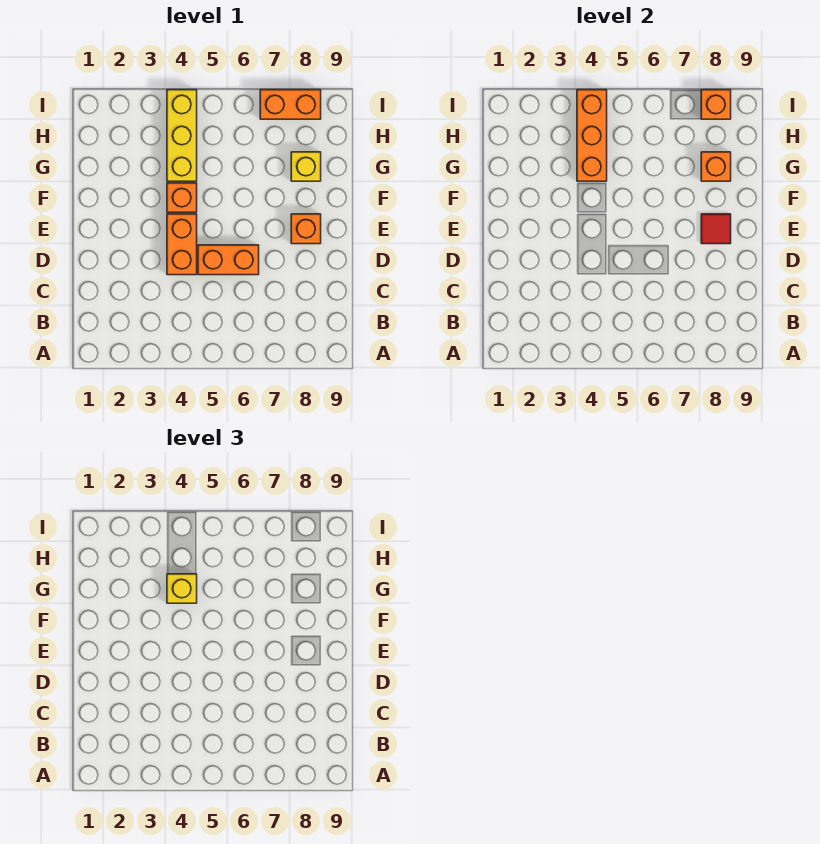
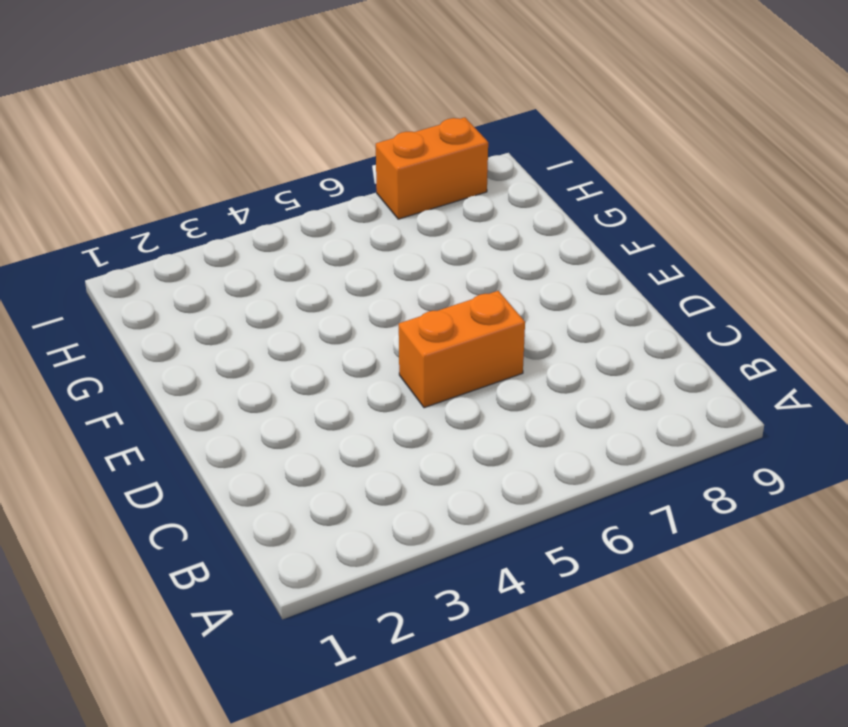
none -> orange 1x2 brick [167,214,197,275]
none -> orange 1x1 brick [291,214,321,244]
none -> orange 1x1 brick [167,183,197,212]

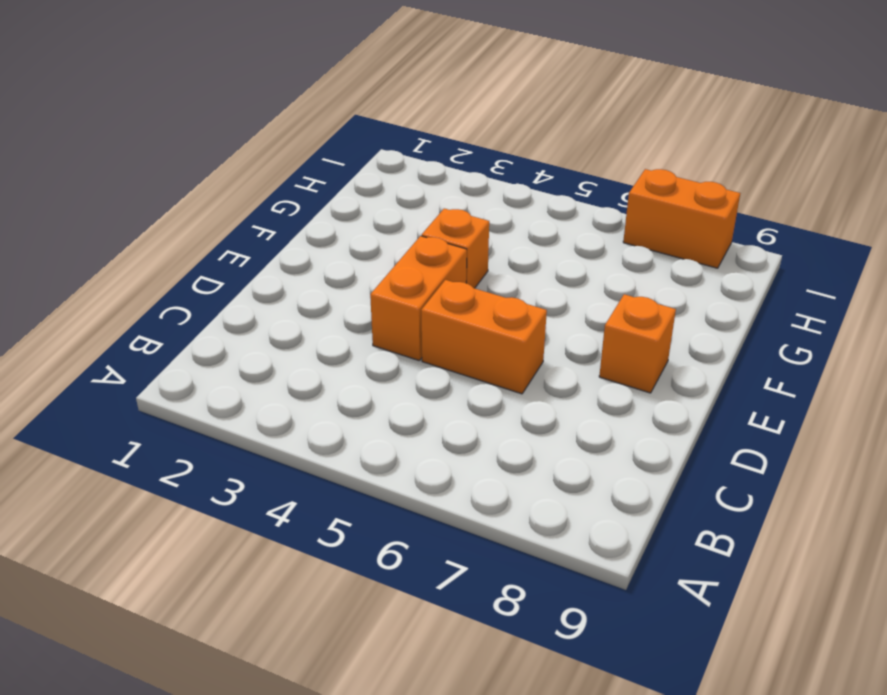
none -> yellow 1x3 brick [167,90,197,181]
none -> yellow 1x1 brick [291,152,321,181]
none -> red 1x1 tile [701,214,731,244]

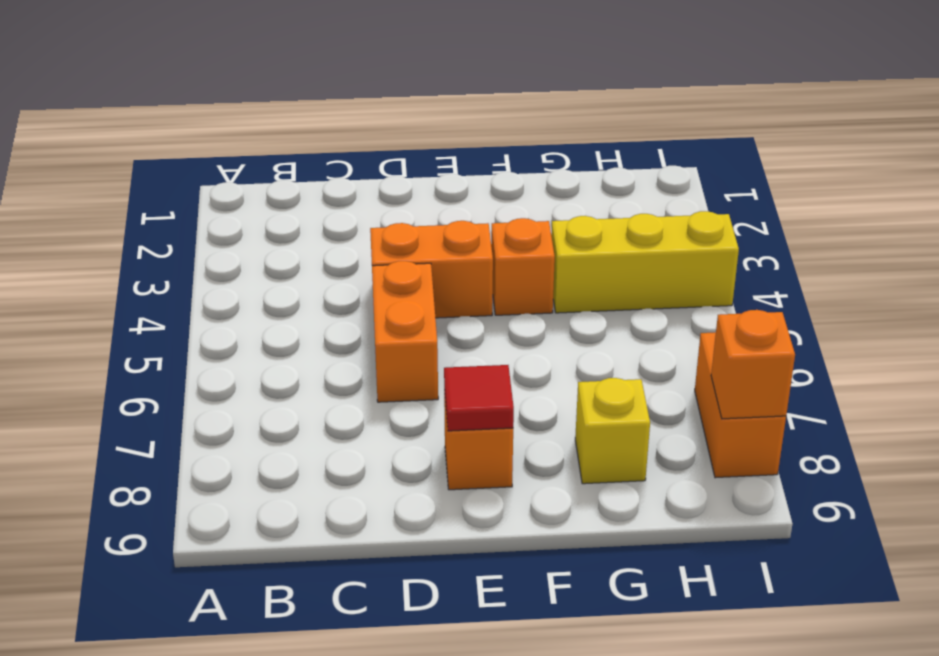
none -> orange 1x3 brick [577,90,607,181]
none -> orange 1x1 brick [701,152,731,181]
none -> yellow 1x1 brick [167,574,197,603]

